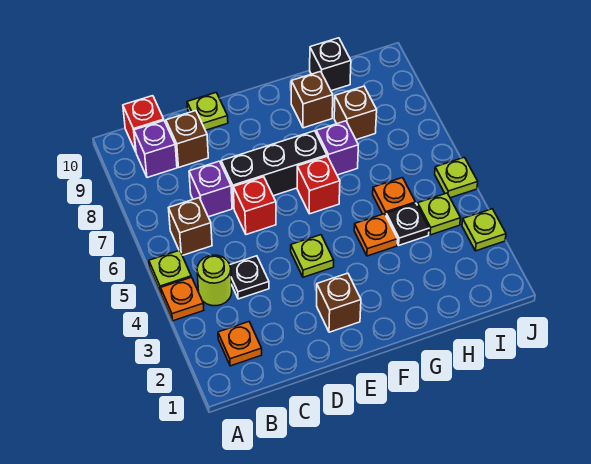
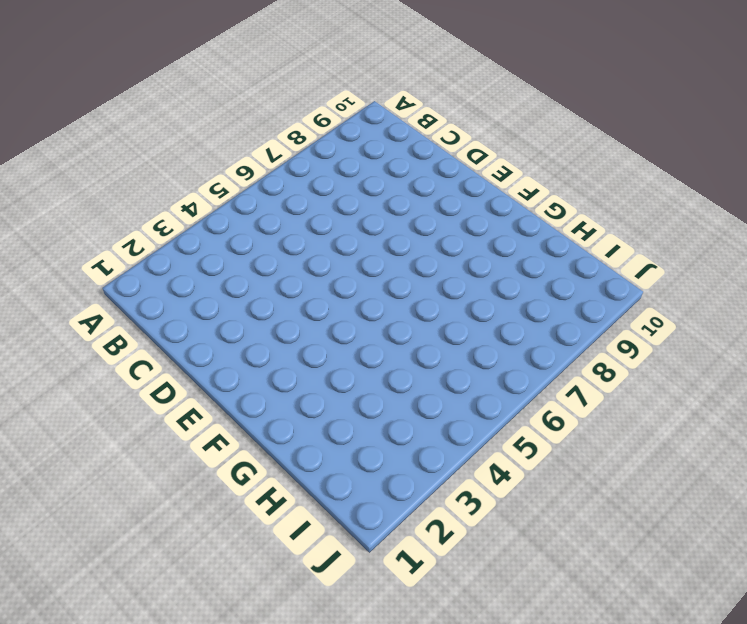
none -> orange 1x1 plate [161,277,204,321]
none -> lime 1x1 plate [149,250,191,293]
none -> orange 1x1 plate [218,322,262,366]

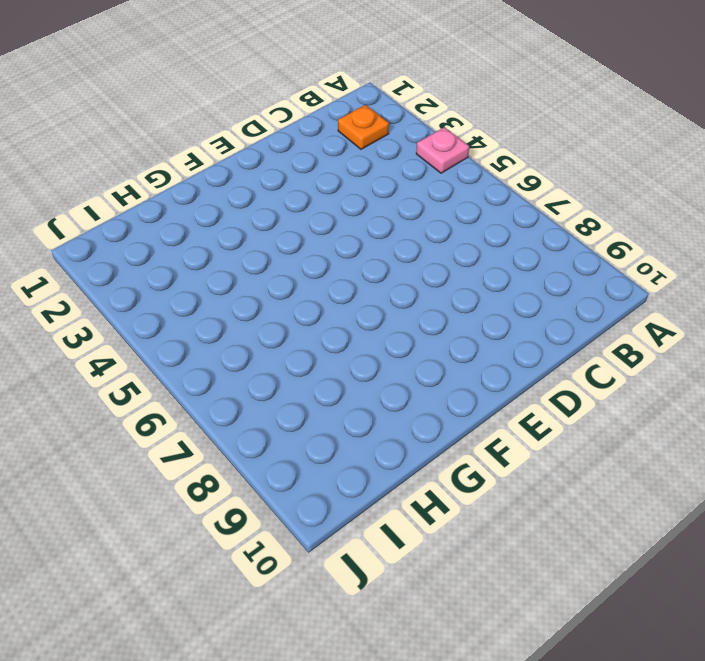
pink 1x1 plate [416,127,469,173] -> orange 1x1 plate [161,277,204,321]
none -> lime 1x1 plate [149,250,191,293]
none -> lime 1x1 round brick [197,255,232,306]
none -> brown 1x1 brick [169,198,212,255]

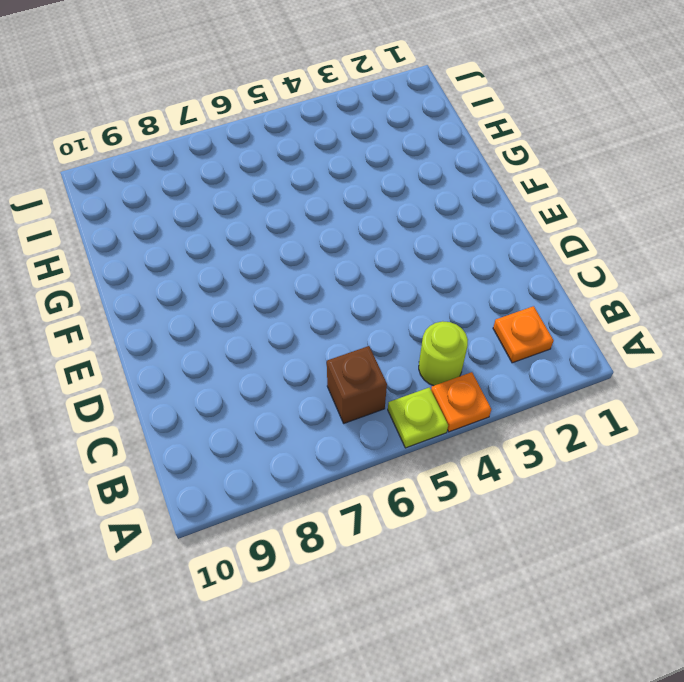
none -> purple 1x1 brick [134,121,177,178]
none -> red 1x1 brick [123,96,164,152]
none -> black 1x1 plate [230,256,269,299]

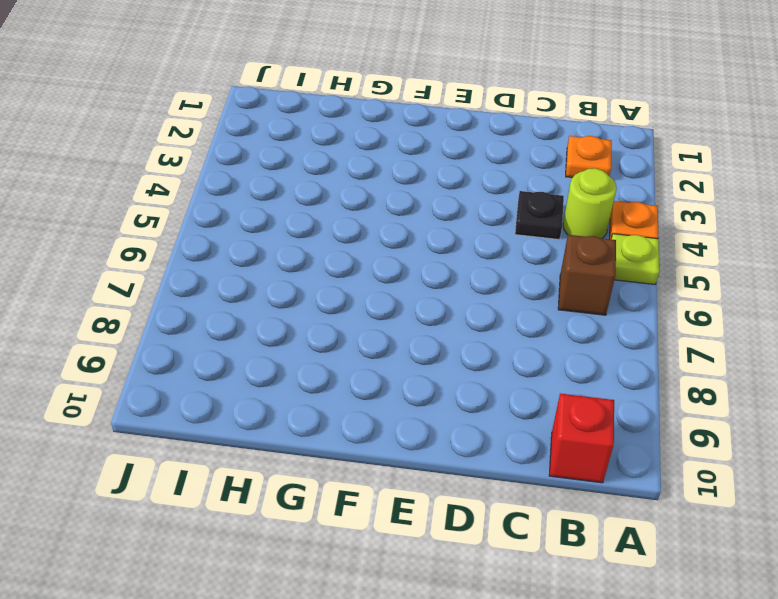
none -> purple 1x1 brick [134,121,177,178]
none -> purple 1x1 brick [189,161,232,217]
none -> brown 1x1 brick [166,111,208,167]

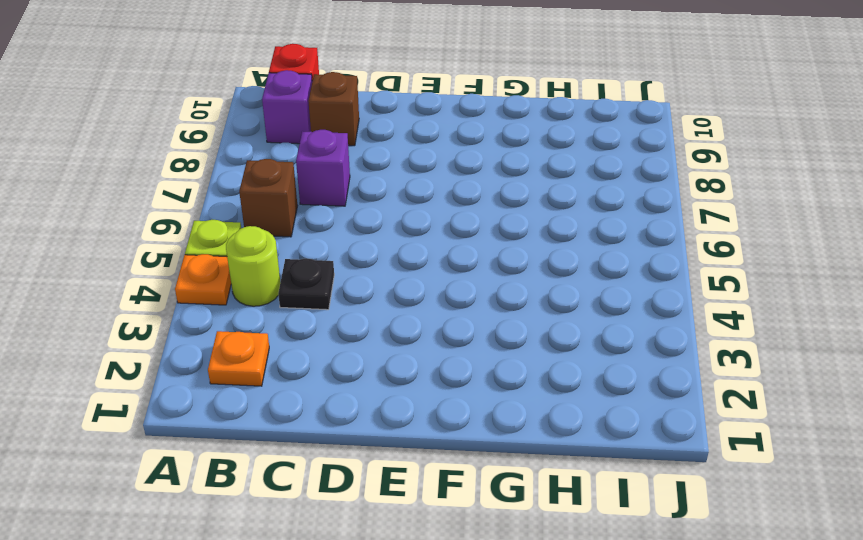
none -> red 1x1 brick [233,177,276,235]
none -> black 1x3 brick [221,131,327,208]
none -> lime 1x1 plate [187,93,228,130]

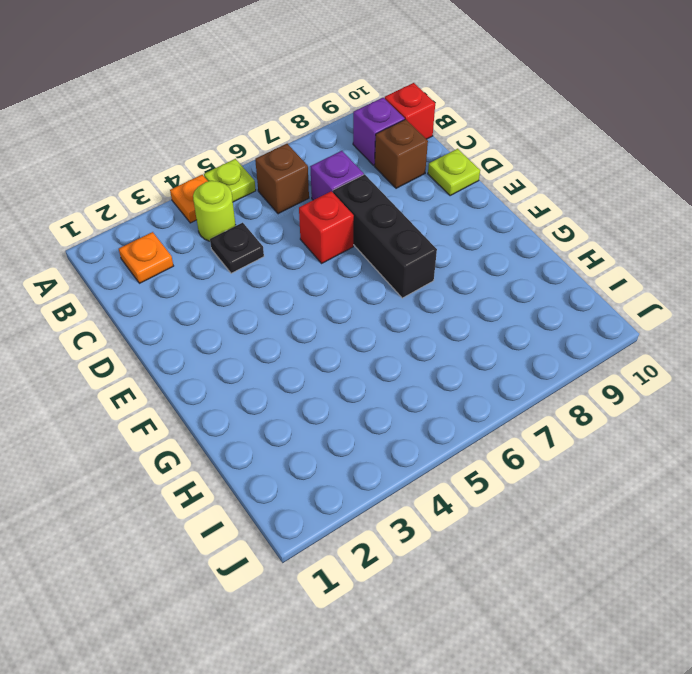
none -> brown 1x1 brick [317,273,361,332]
none -> lime 1x1 plate [291,235,334,277]
none -> red 1x1 brick [297,156,340,214]

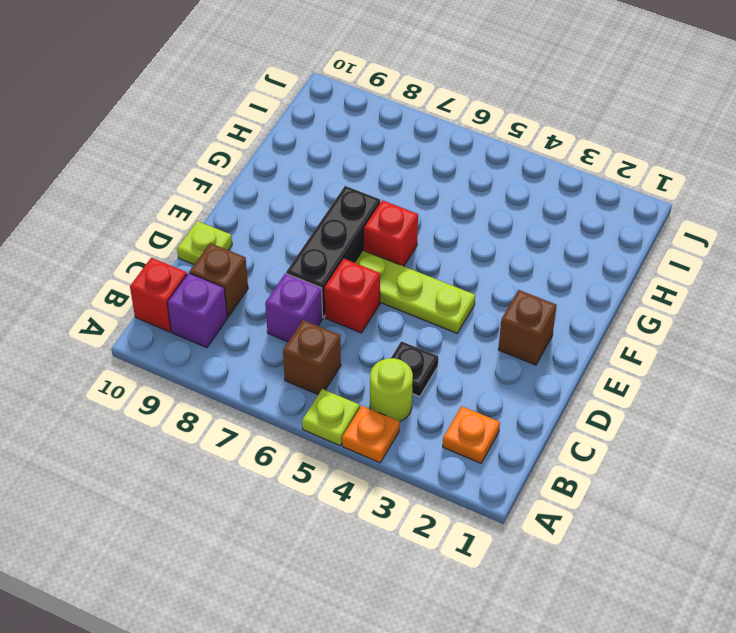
lime 1x3 plate [355,250,475,333] -> lime 1x1 plate [291,235,334,277]
none -> orange 1x1 plate [354,214,398,256]
none -> purple 1x1 brick [316,121,358,175]
none -> brown 1x1 brick [291,71,333,128]

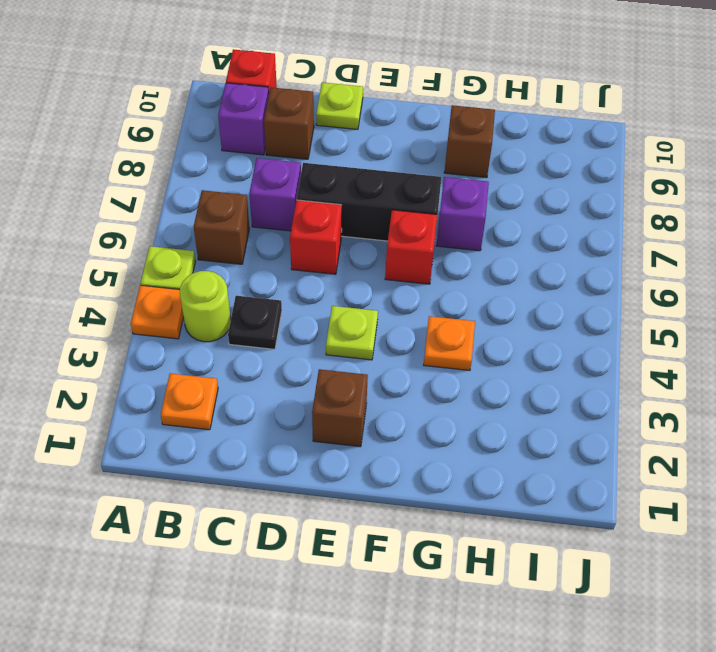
none -> black 1x1 plate [386,203,429,245]
none -> orange 1x1 plate [373,178,416,215]
none -> brown 1x1 brick [334,86,377,140]

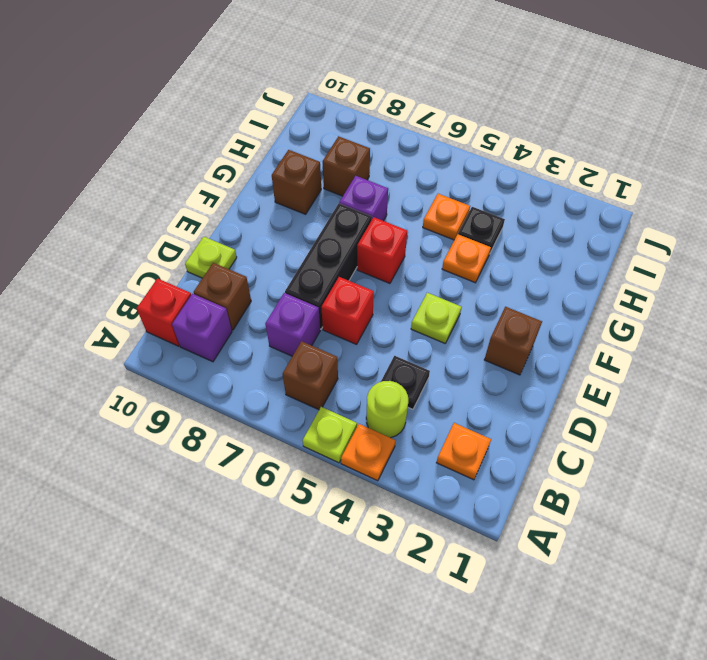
none -> black 1x1 brick [310,38,351,91]
none -> lime 1x1 plate [417,193,461,235]
none -> lime 1x1 plate [462,209,506,251]

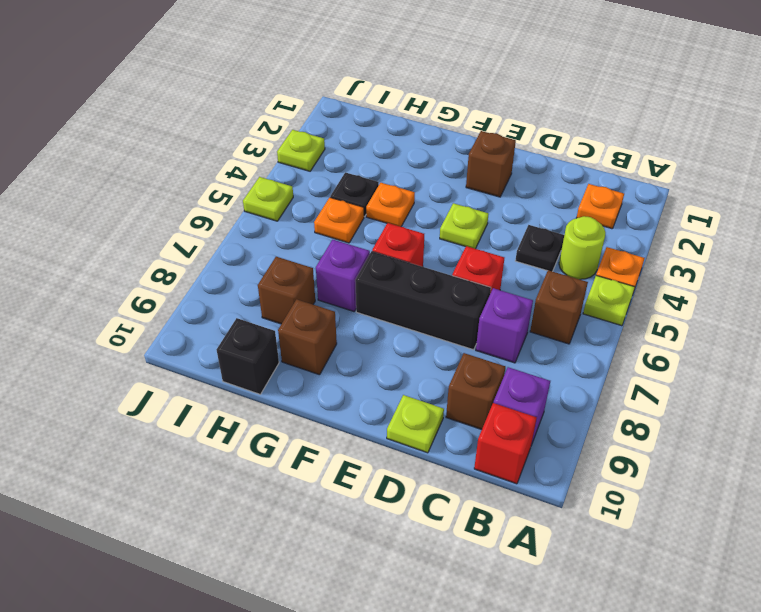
none -> lime 1x1 plate [417,193,461,235]

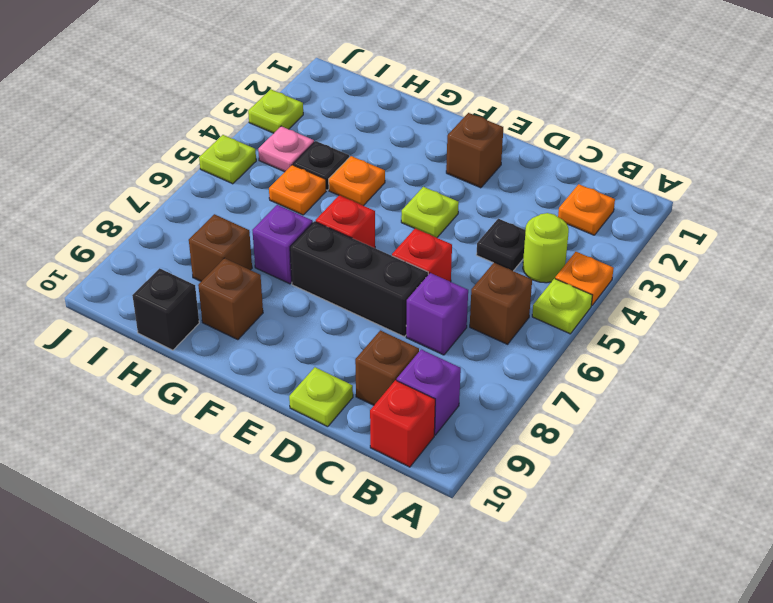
pink 1x1 plate [258,126,314,172] -> lime 1x1 plate [417,193,461,235]

